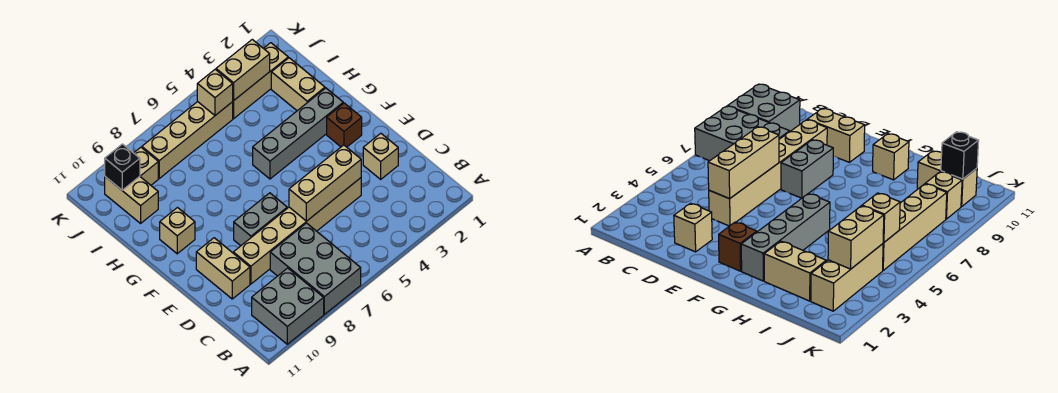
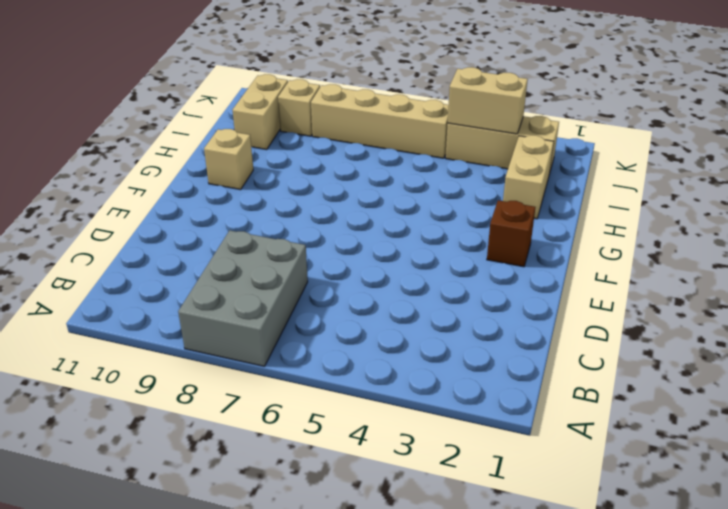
none -> grey 2x2 brick [252,268,324,344]
none -> tan 1x1 brick [363,133,398,179]
none -> tan 1x6 brick [233,178,361,284]

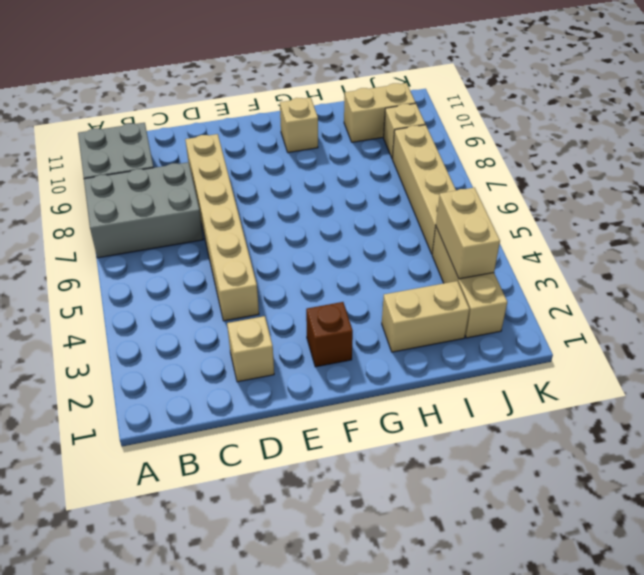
none -> tan 1x2 brick [196,238,250,299]
none -> grey 1x2 brick [234,193,287,246]
none -> grey 1x4 brick [253,88,343,179]

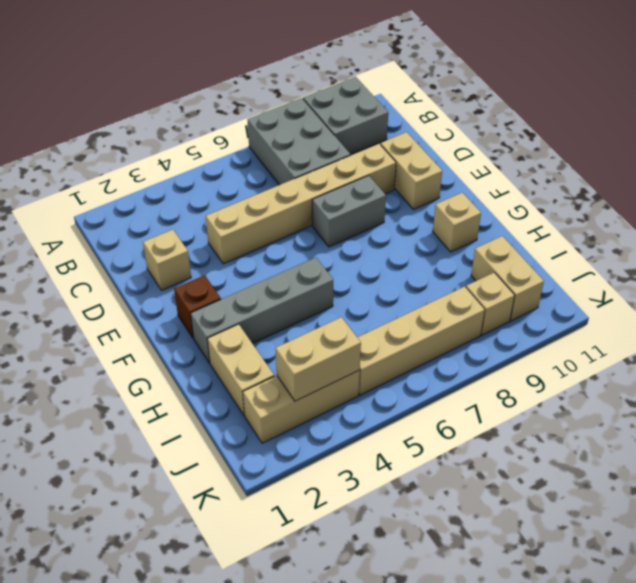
none -> tan 1x3 brick [289,145,361,221]
none -> tan 1x1 brick [197,69,233,115]
none -> black 1x1 brick [105,144,140,190]

